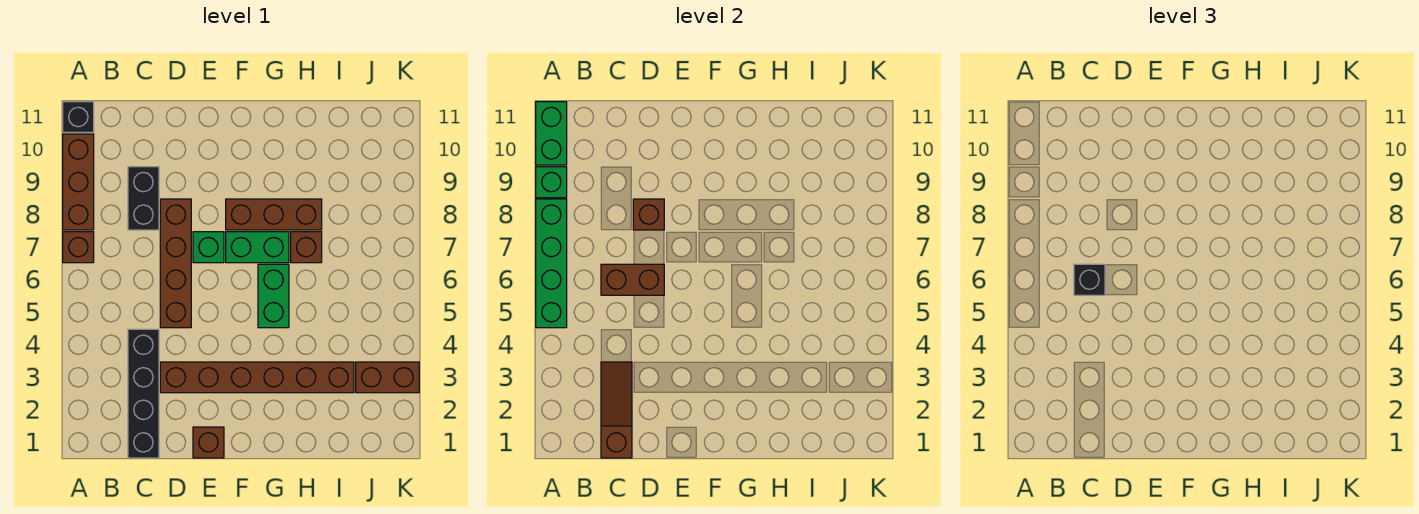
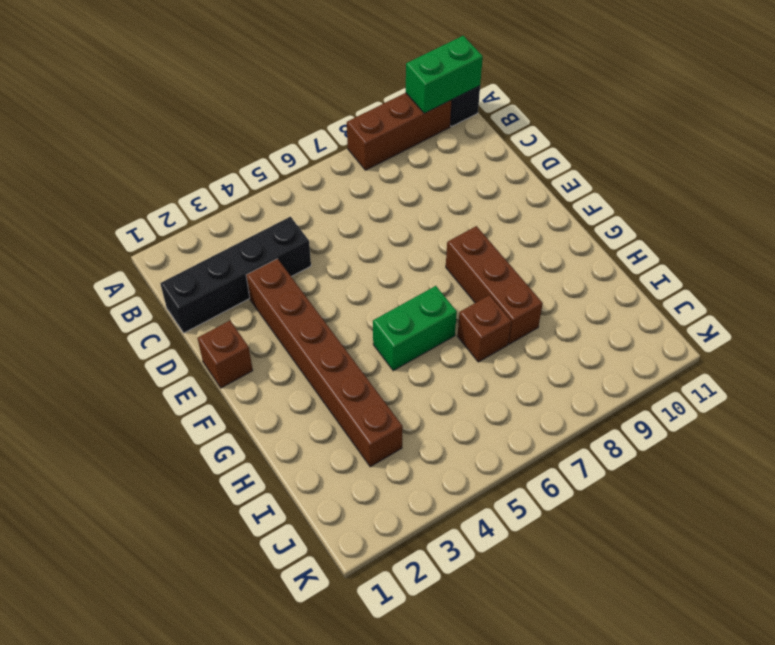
none -> brown 1x1 brick [63,232,94,263]
none -> black 1x2 brick [128,167,159,230]
none -> brown 1x4 brick [160,199,191,328]

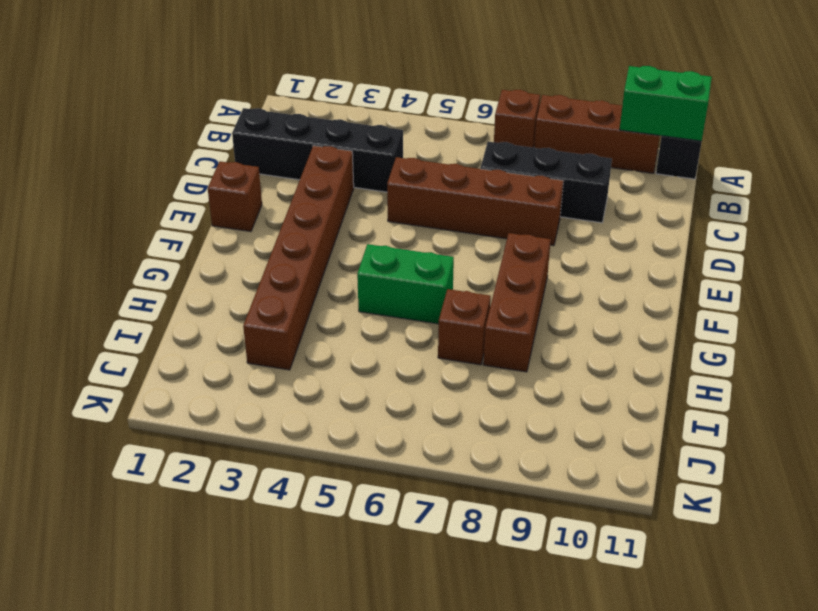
black 1x3 brick [480,142,612,223] -> black 1x2 brick [128,167,159,230]
none -> green 1x1 brick [193,232,224,263]
none -> green 1x2 brick [226,232,289,263]
none -> brown 1x2 brick [356,362,419,393]

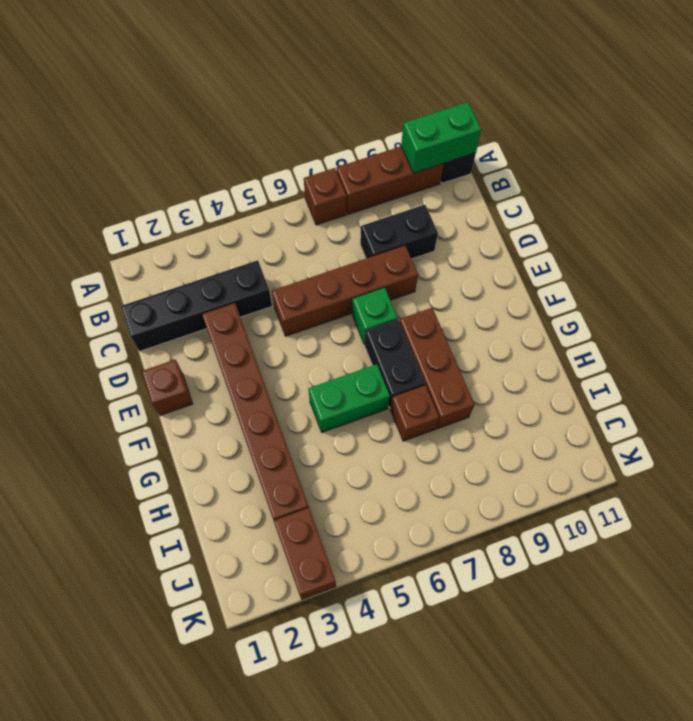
black 1x2 brick [365,320,425,408] -> green 1x2 brick [226,232,289,263]
none -> green 1x4 brick [536,199,567,328]
none -> green 1x1 brick [536,167,567,198]
none -> brown 1x3 slope [601,362,632,458]

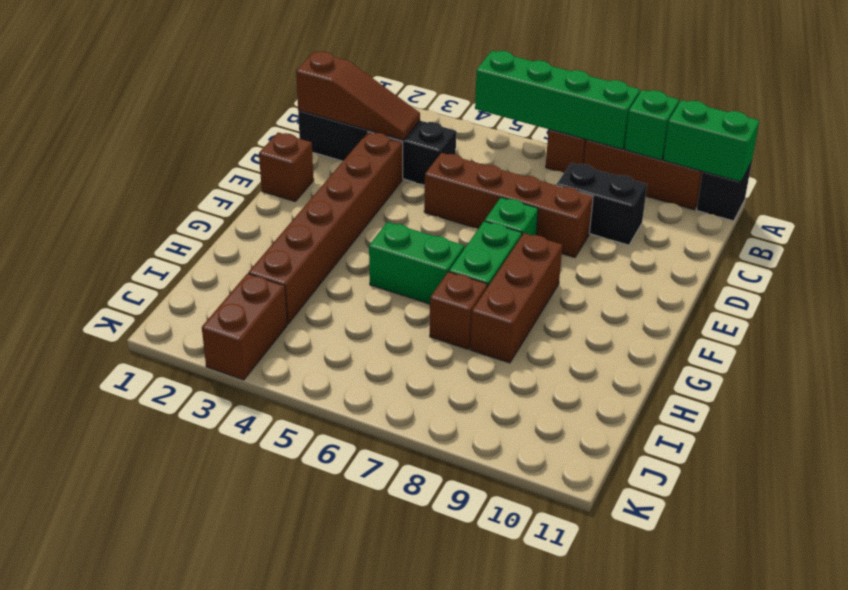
none -> brown 1x2 brick [601,264,664,295]
none -> brown 1x1 brick [633,199,664,230]
none -> black 1x1 brick [1074,264,1105,295]

